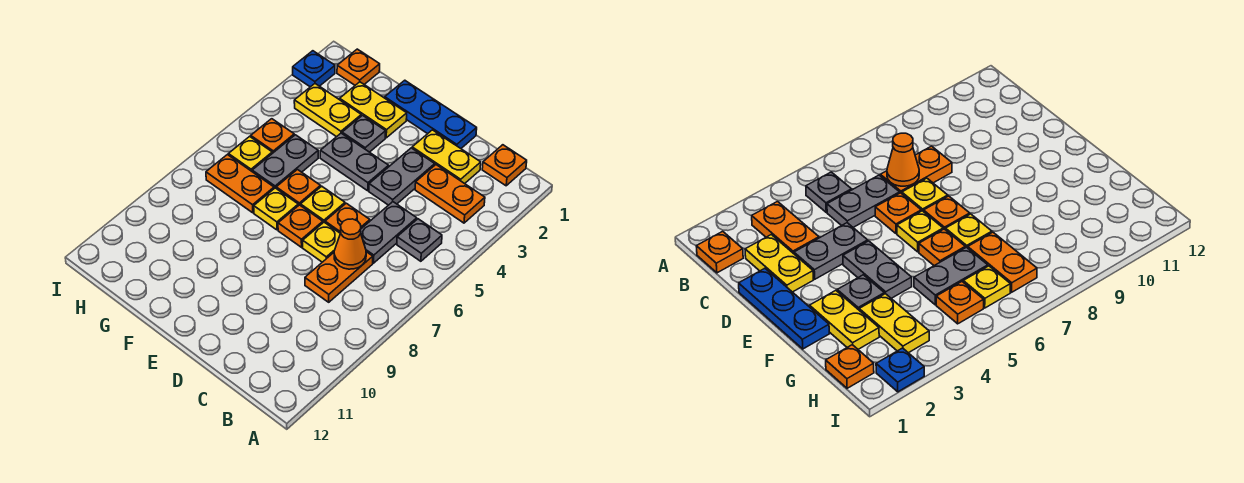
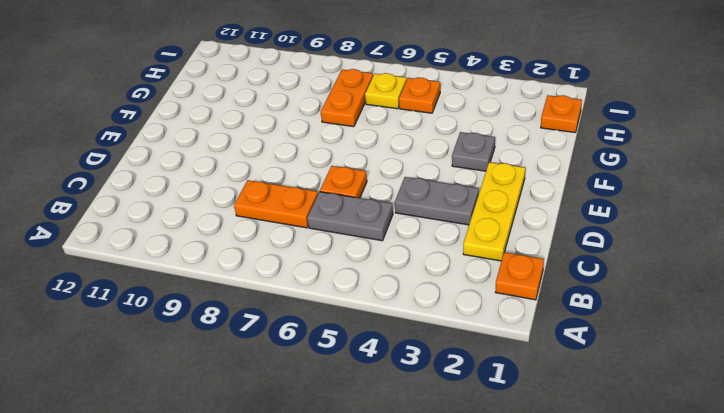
yellow 1x3 plate [463,162,525,261] -> yellow 1x2 plate [412,130,481,184]
none -> orange 1x2 plate [415,165,485,223]
none -> grey 1x1 plate [397,219,442,261]
none -> blue 1x3 plate [385,80,477,148]

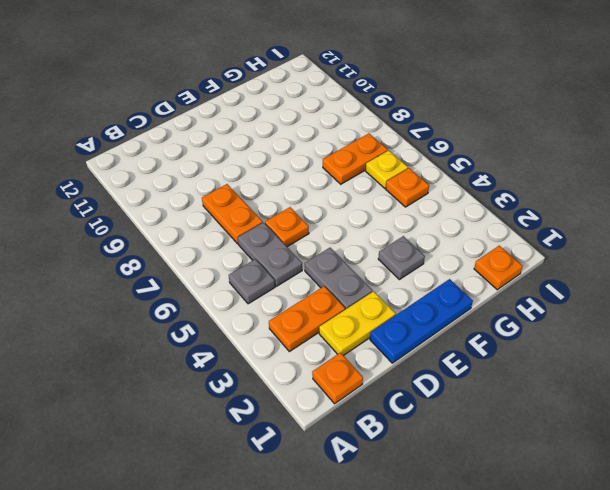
none -> yellow 1x1 plate [303,222,340,262]
none -> grey 1x2 plate [320,133,389,191]
none -> yellow 1x1 plate [301,186,345,223]

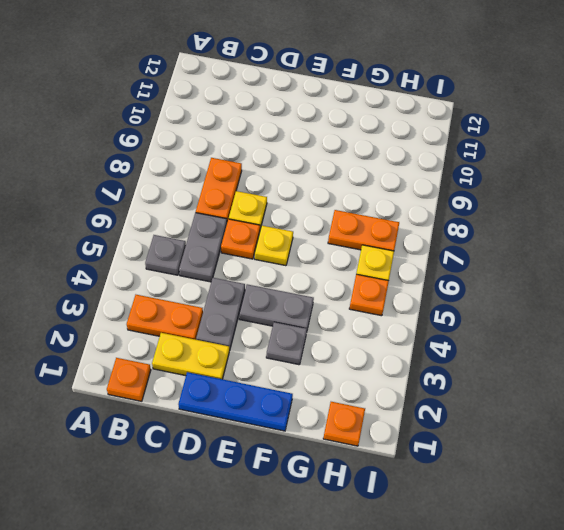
none -> orange 1x1 plate [278,205,323,247]
none -> yellow 1x2 plate [340,82,407,138]
none -> orange 1x1 plate [276,170,321,206]

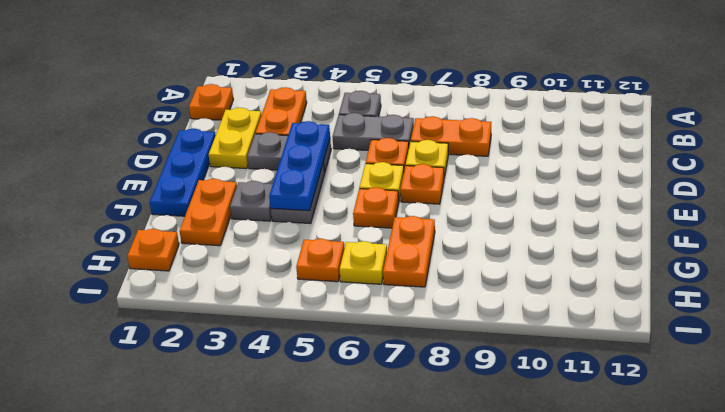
blue 1x3 plate [269,121,330,211] -> none
orange 1x2 plate [180,179,237,246] -> yellow 1x2 plate [340,82,407,138]
none -> yellow 1x1 plate [254,188,298,230]
none -> yellow 1x2 plate [294,84,361,137]
none -> grey 1x2 plate [252,135,318,188]

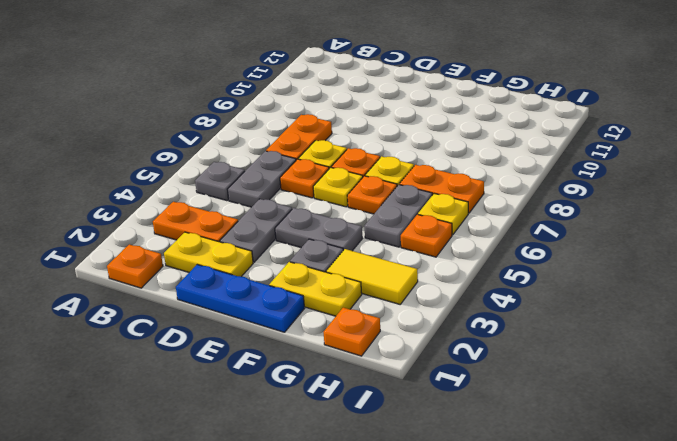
yellow 1x2 tile [326,249,418,304] -> yellow 1x2 plate [294,84,361,137]
none -> blue 1x1 plate [293,51,335,87]
none -> orange 1x1 cone [334,219,366,269]

